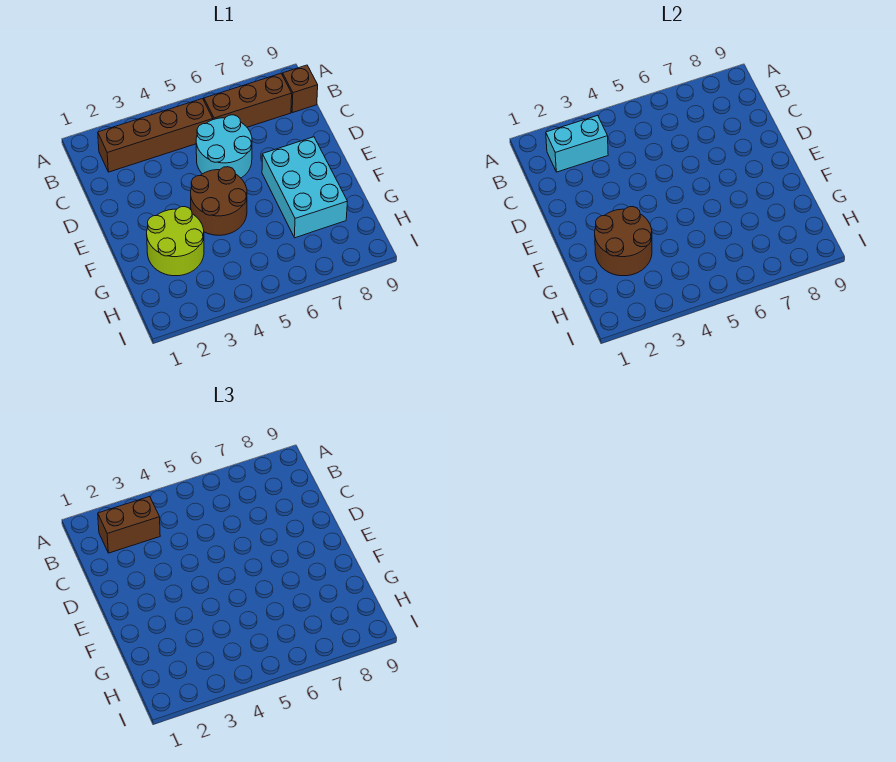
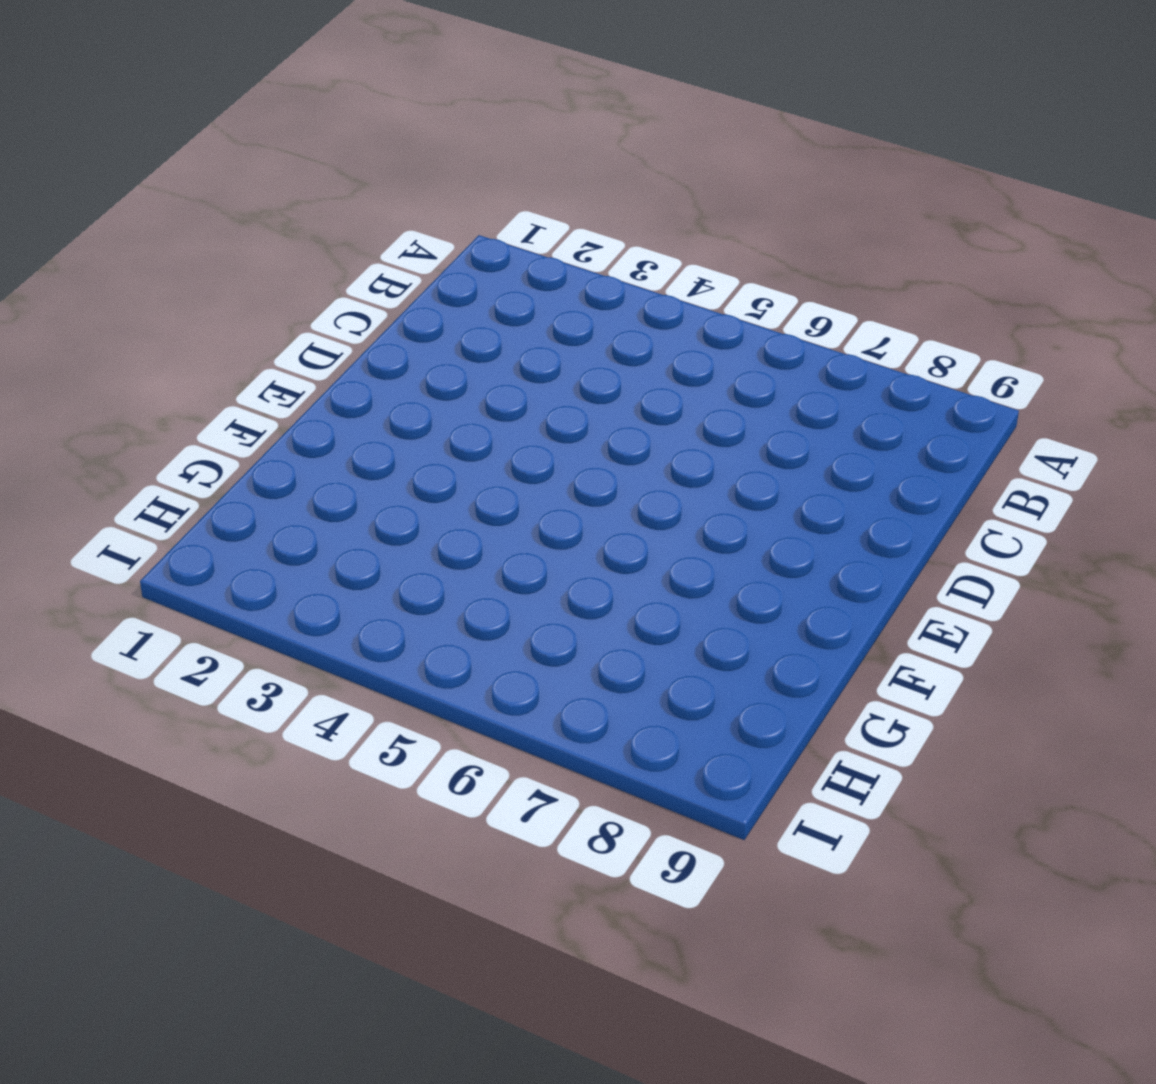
none -> brown 1x4 brick [98,99,213,172]
none -> brown 1x3 brick [204,74,292,127]

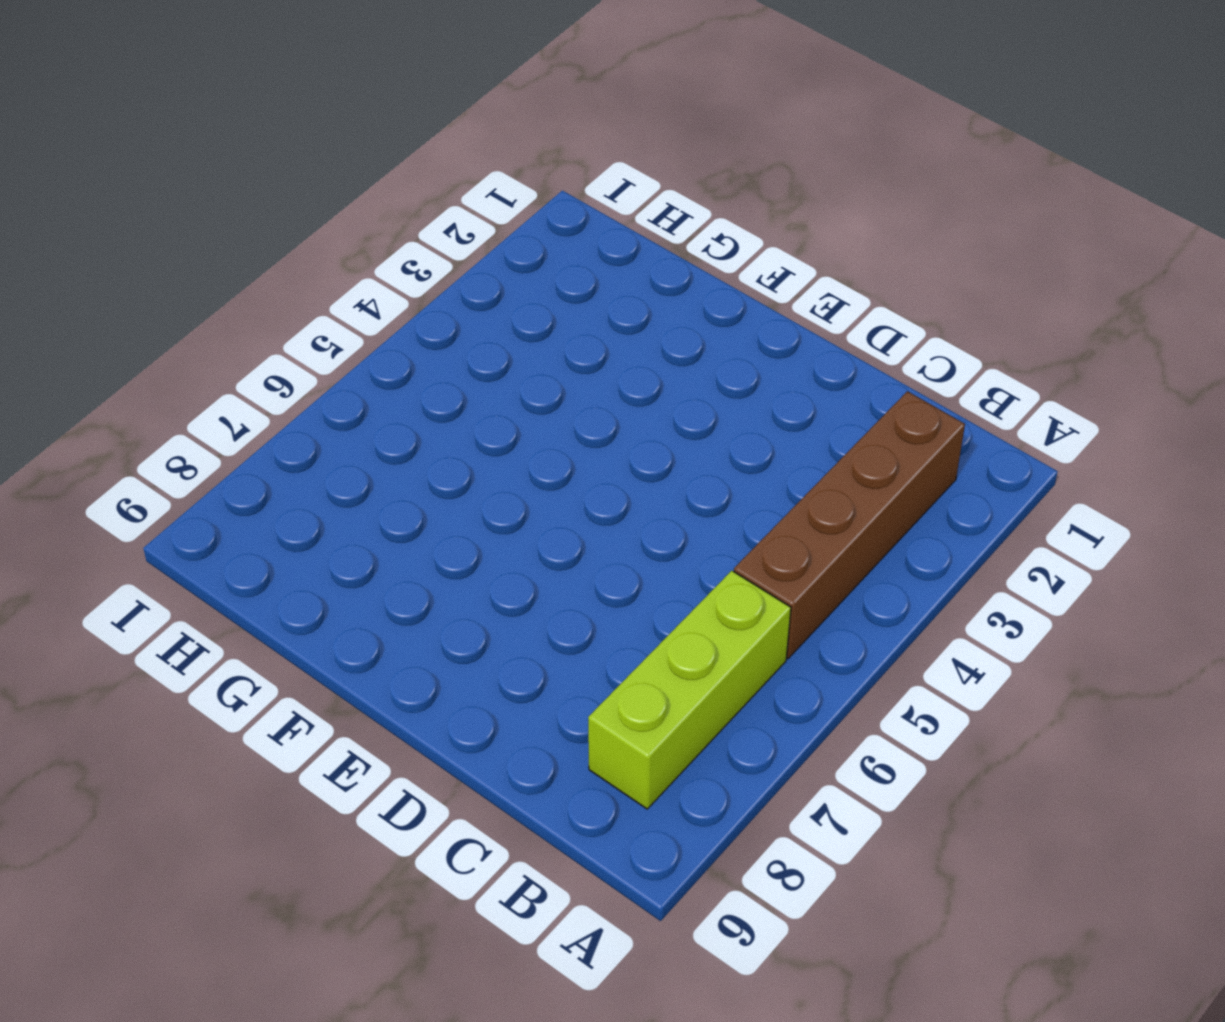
lime 1x3 brick [588,571,791,809] -> brown 1x3 brick [204,74,292,127]
none -> brown 1x1 brick [283,65,318,113]
none -> cyan 2x2 round brick [196,115,252,178]

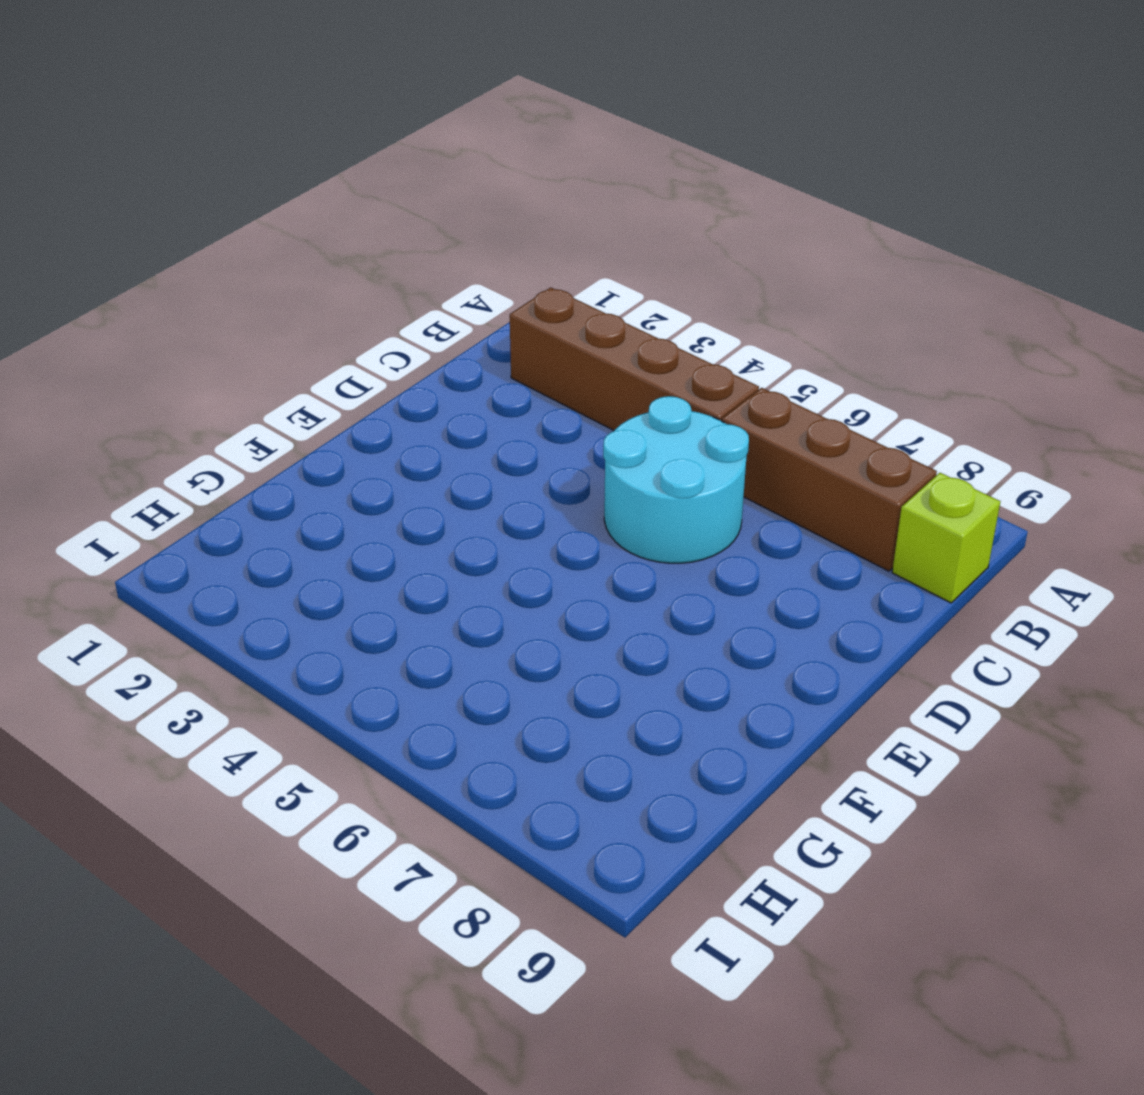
lime 1x1 brick [892,473,1000,603] -> brown 1x1 brick [283,65,318,113]
none -> brown 2x2 round brick [191,167,247,235]
none -> cyan 2x3 brick [262,137,347,238]

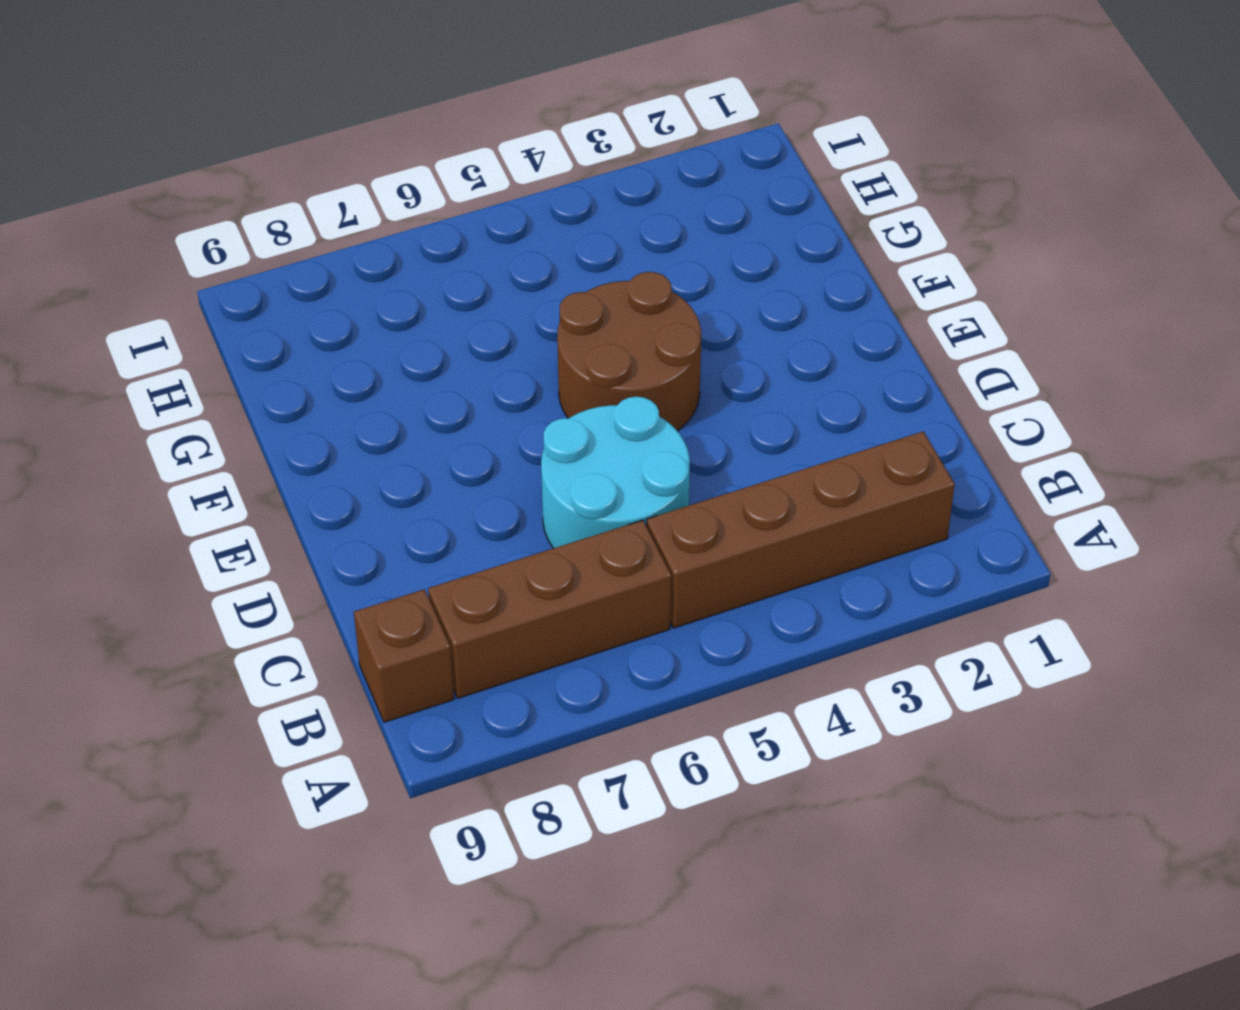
none -> cyan 2x3 brick [262,137,347,238]
none -> lime 2x2 round brick [147,207,204,276]

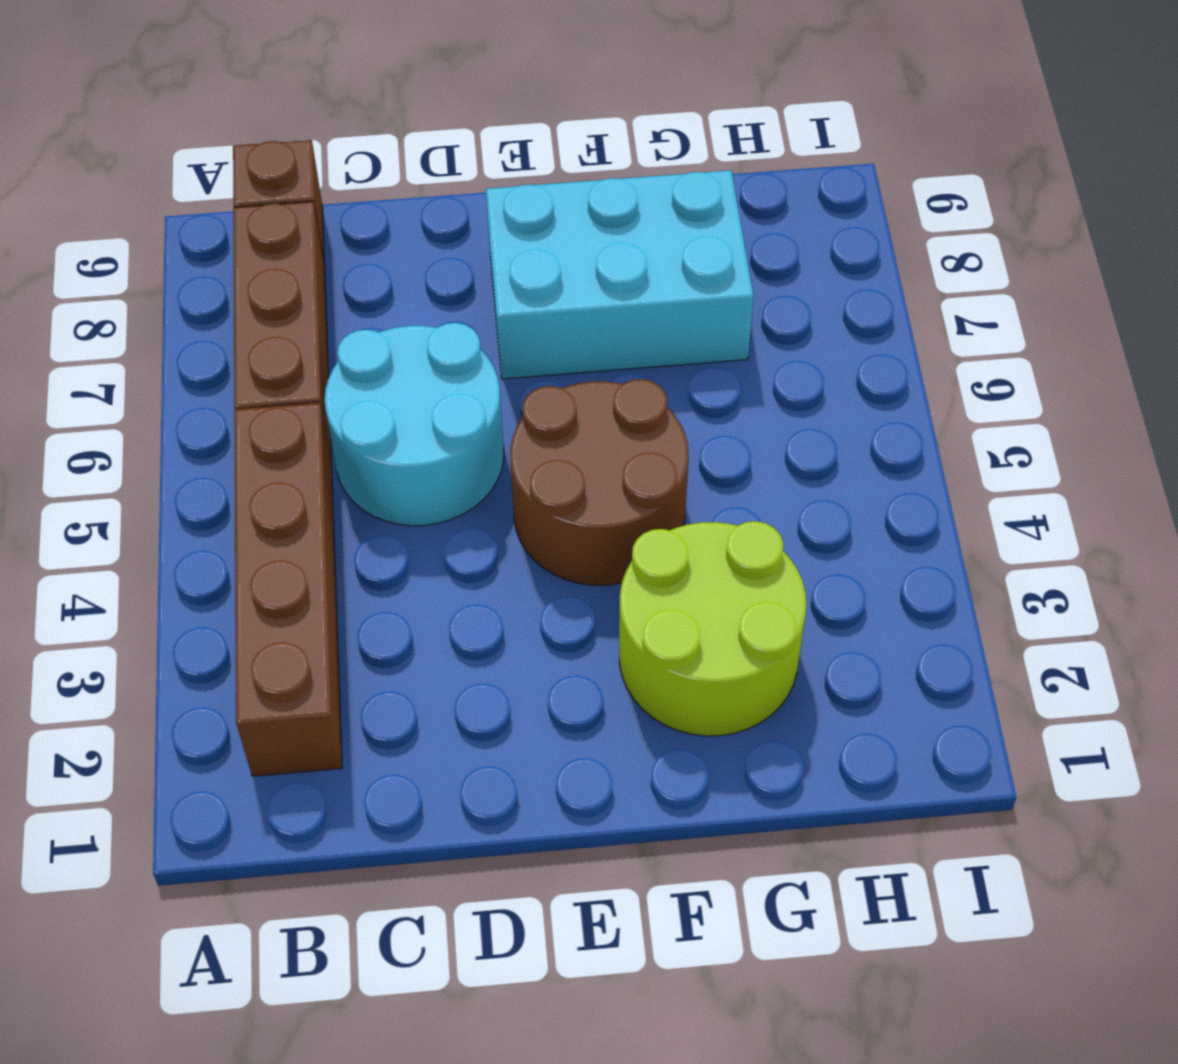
none -> cyan 1x2 brick [546,115,608,172]
none -> brown 2x2 round brick [595,207,652,276]

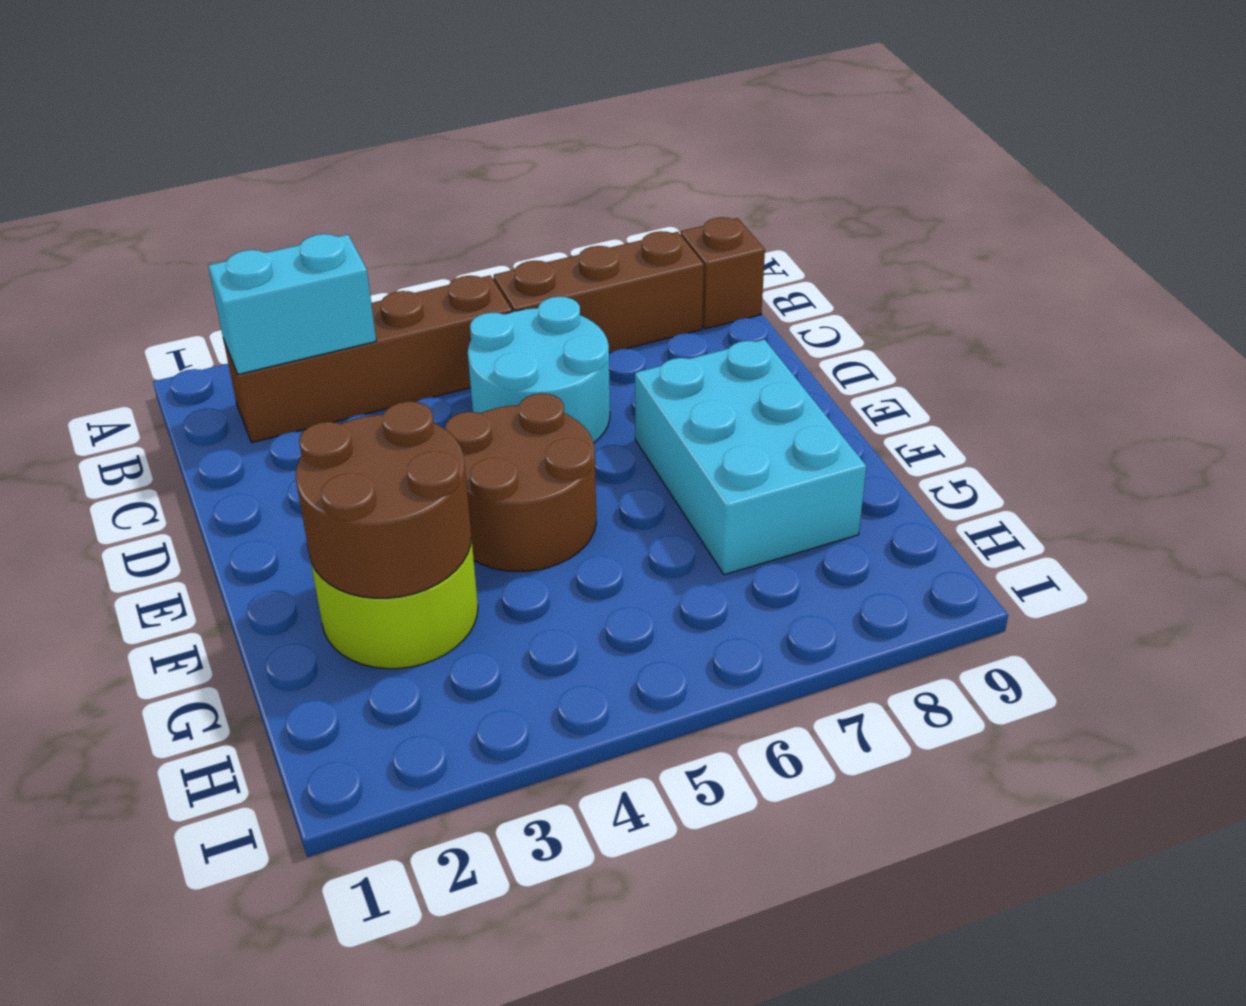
none -> brown 1x2 brick [98,496,160,553]

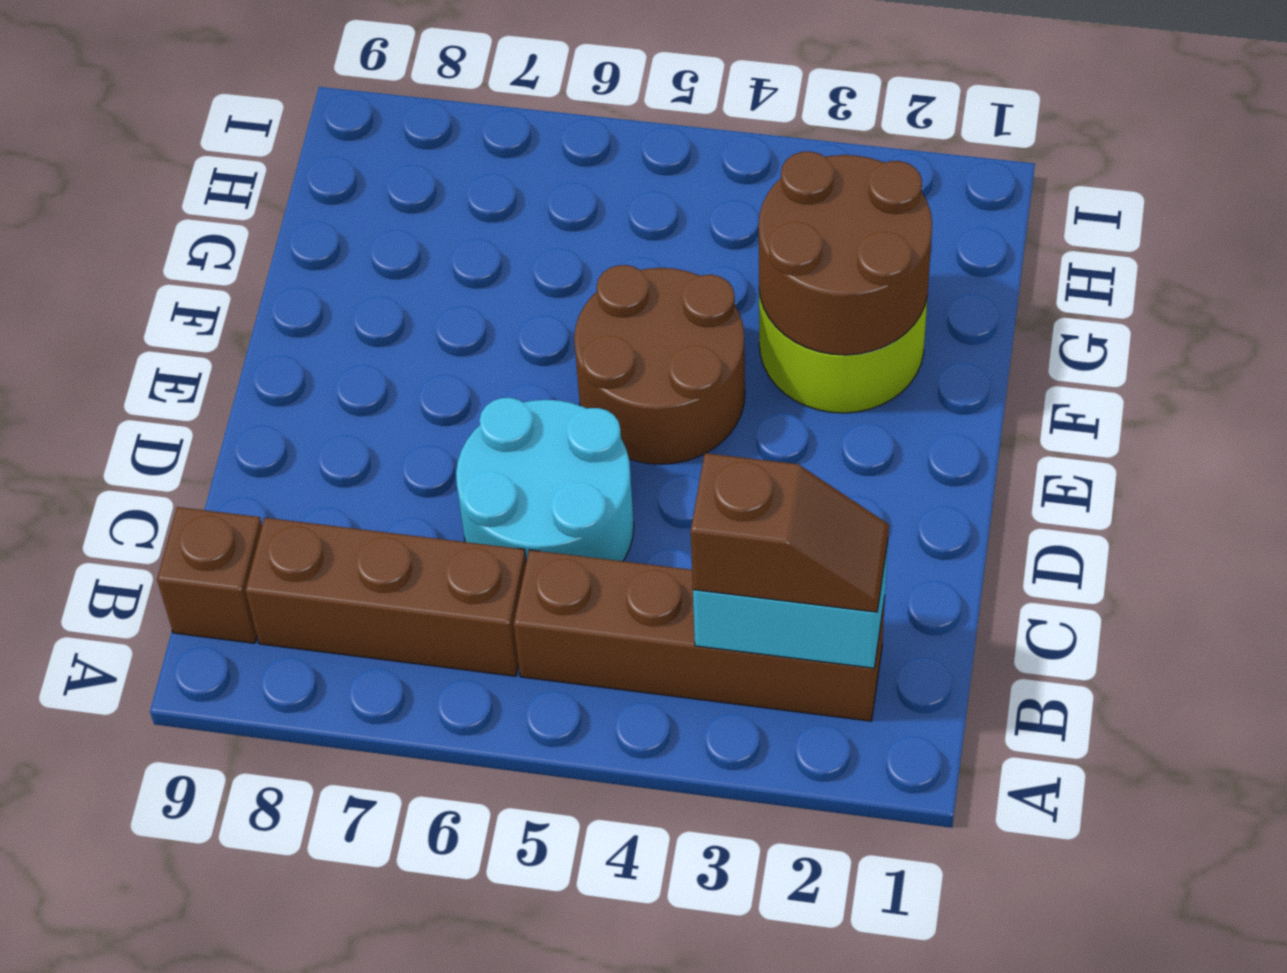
brown 1x2 slope [691,453,889,612] -> brown 1x2 brick [98,496,160,553]
none -> cyan 2x3 brick [262,137,347,238]

